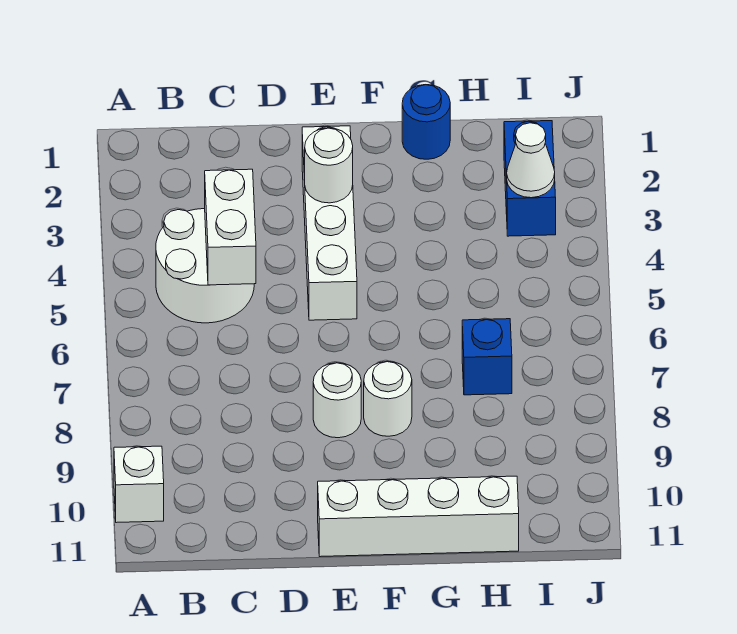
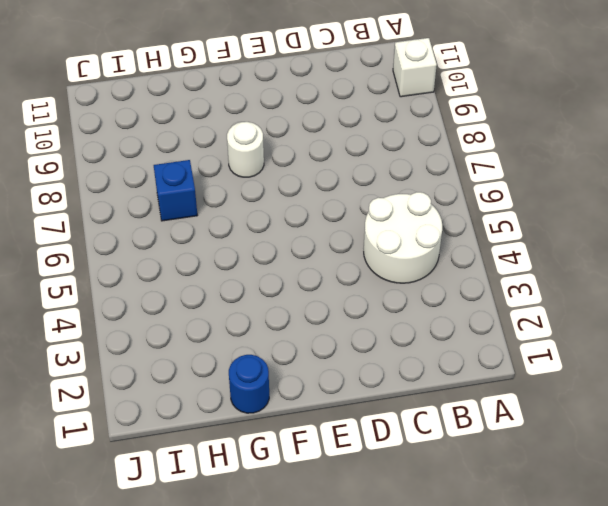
none -> white 1x4 brick [302,126,357,320]
none -> white 1x1 round brick [313,363,361,438]
none -> white 1x4 brick [318,476,519,557]

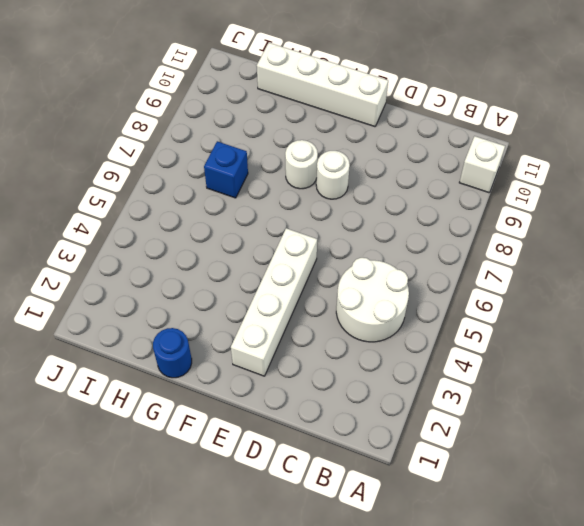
none -> blue 1x2 brick [504,121,556,236]
none -> white 1x2 brick [205,169,256,285]
none -> white 1x1 round brick [305,128,353,203]

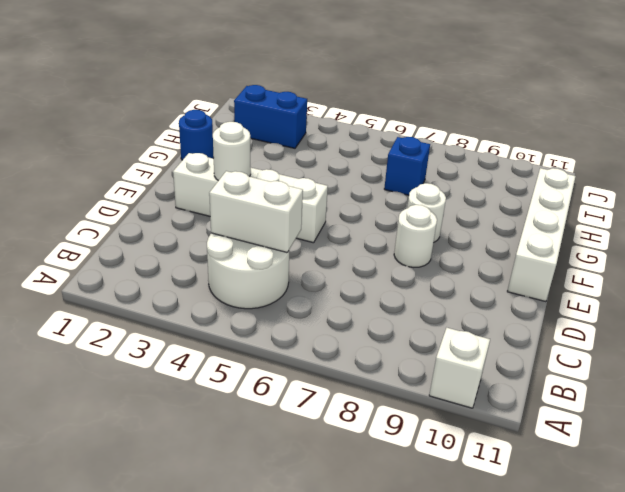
none -> white 1x1 cone [507,123,555,198]

